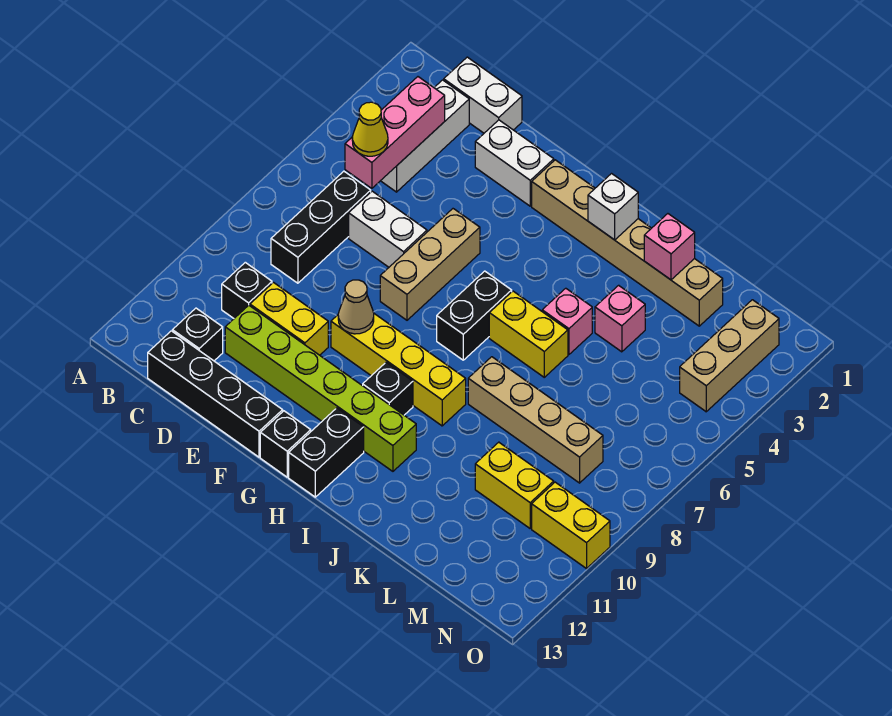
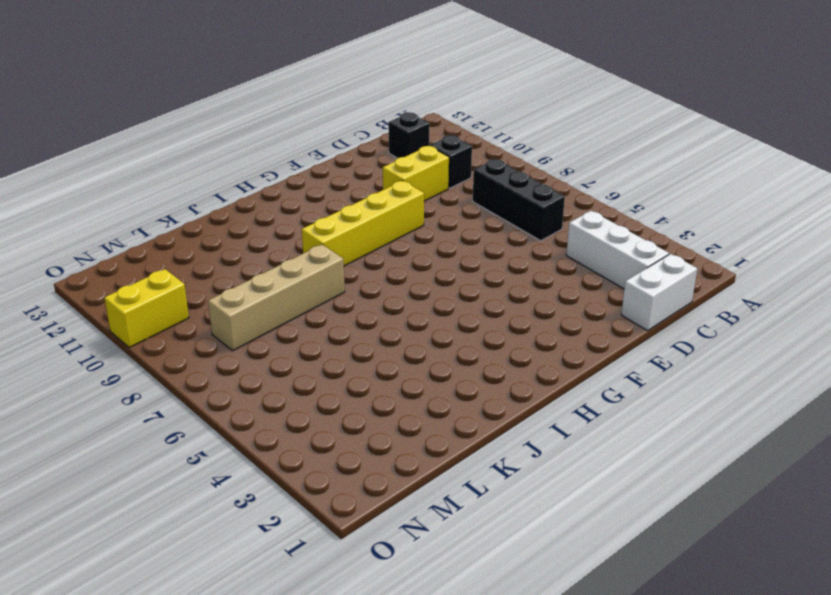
none -> black 1x4 brick [148,331,283,457]
none -> white 1x2 brick [349,191,427,267]
none -> lime 1x6 brick [225,305,416,471]

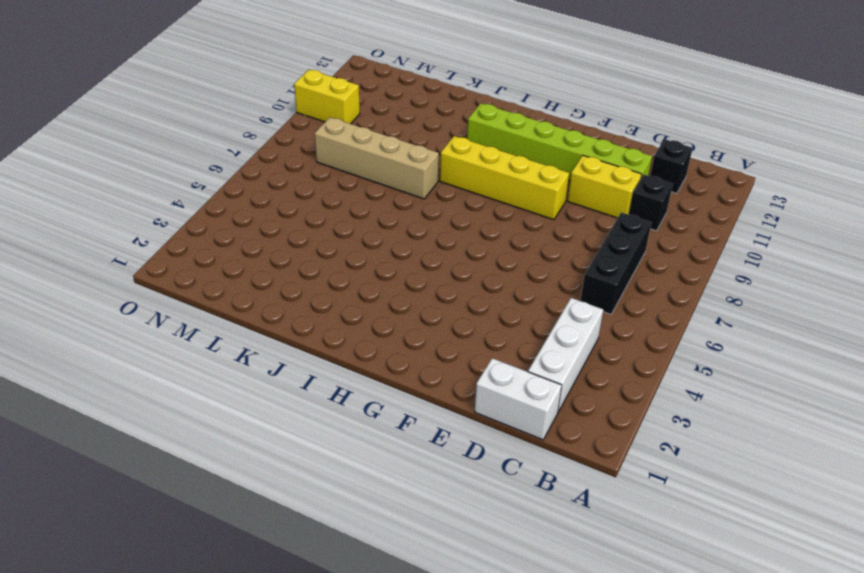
none -> black 1x4 brick [148,331,283,457]
none -> white 1x2 brick [349,191,427,267]
none -> white 1x2 brick [475,120,554,206]

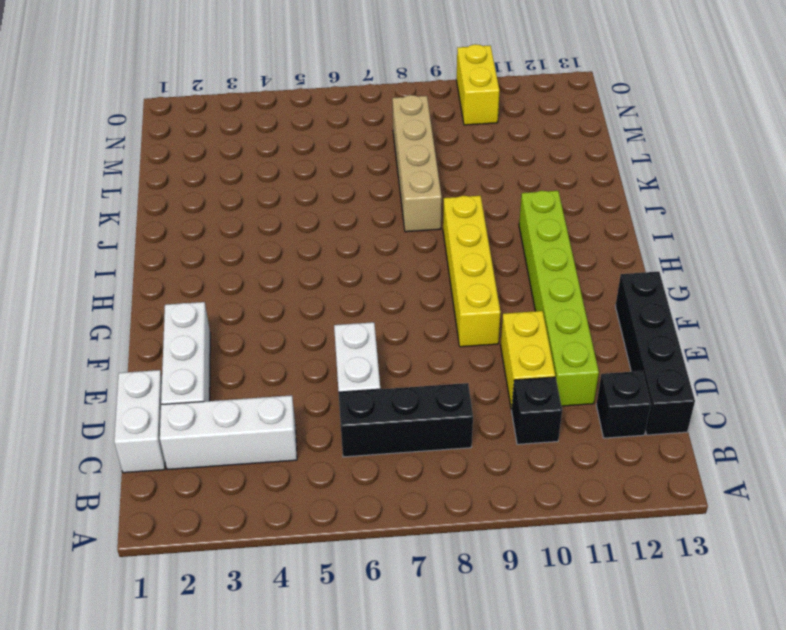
white 1x3 brick [161,302,210,404] -> white 1x2 brick [475,120,554,206]
none -> tan 1x3 brick [380,209,480,320]
none -> tan 1x6 brick [532,160,723,326]
none -> black 1x1 brick [260,411,311,477]

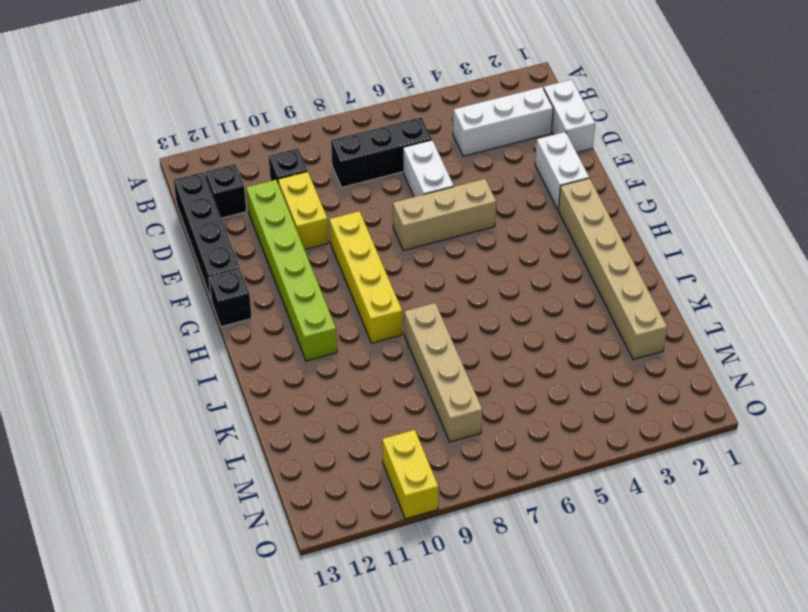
none -> black 1x2 brick [437,271,512,360]
none -> black 1x1 brick [363,362,413,415]
none -> black 1x2 brick [289,408,364,497]

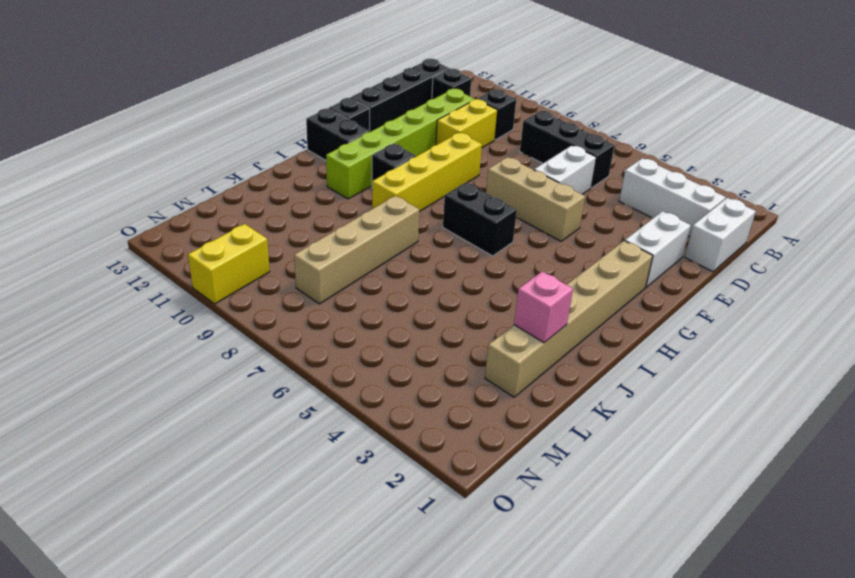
none -> yellow 1x2 brick [489,291,568,377]
none -> pink 1x1 brick [542,288,592,355]
none -> pink 1x1 brick [595,285,645,352]

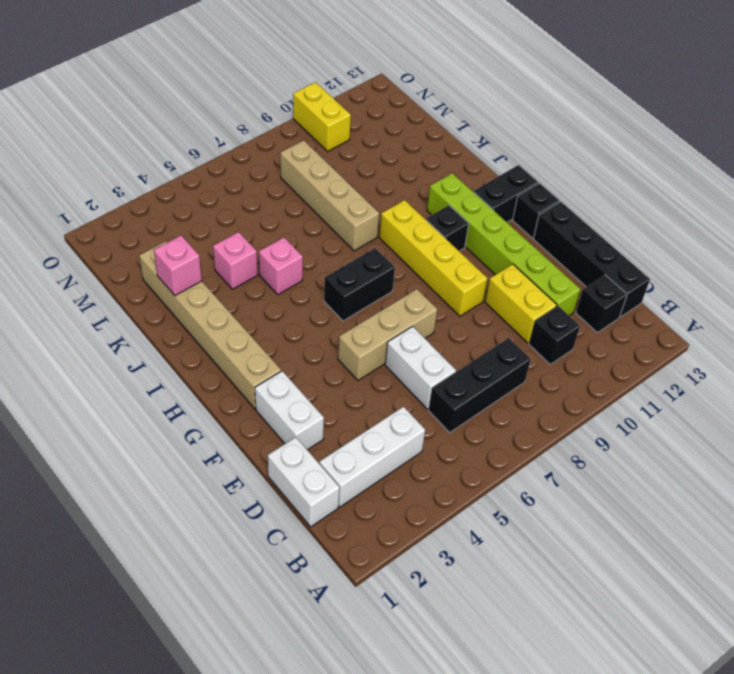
none -> yellow 1x2 brick [489,291,568,377]
none -> yellow 1x2 brick [475,442,554,528]
none -> tan 1x3 brick [680,300,779,412]

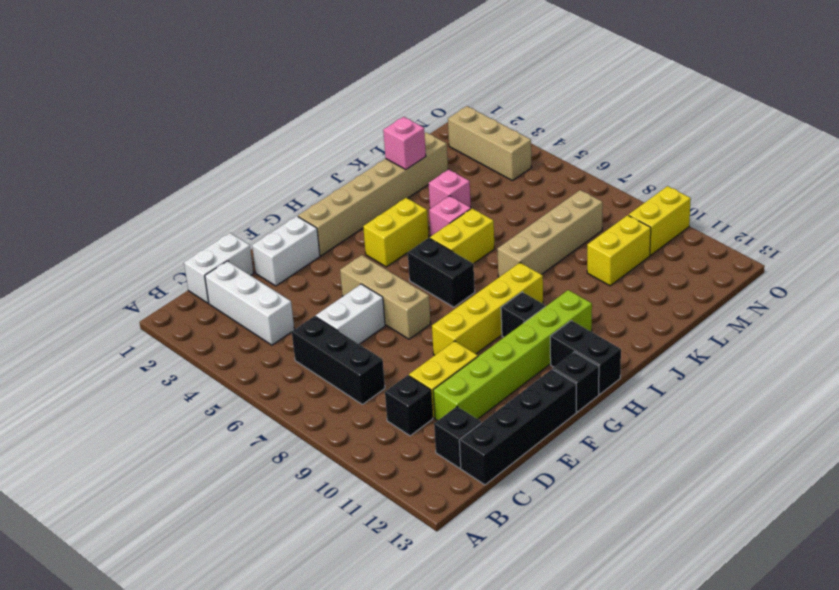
yellow 1x2 brick [363,198,429,267] -> none
none -> pink 1x3 brick [345,77,445,188]
none -> tan 1x1 cone [338,280,374,334]
none -> white 1x1 brick [588,174,638,240]

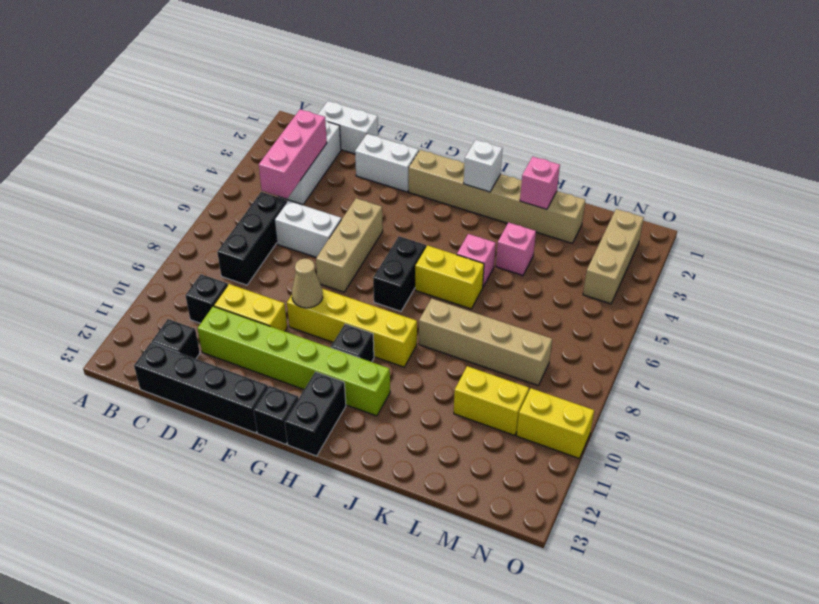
none -> yellow 1x1 cone [352,102,388,156]

